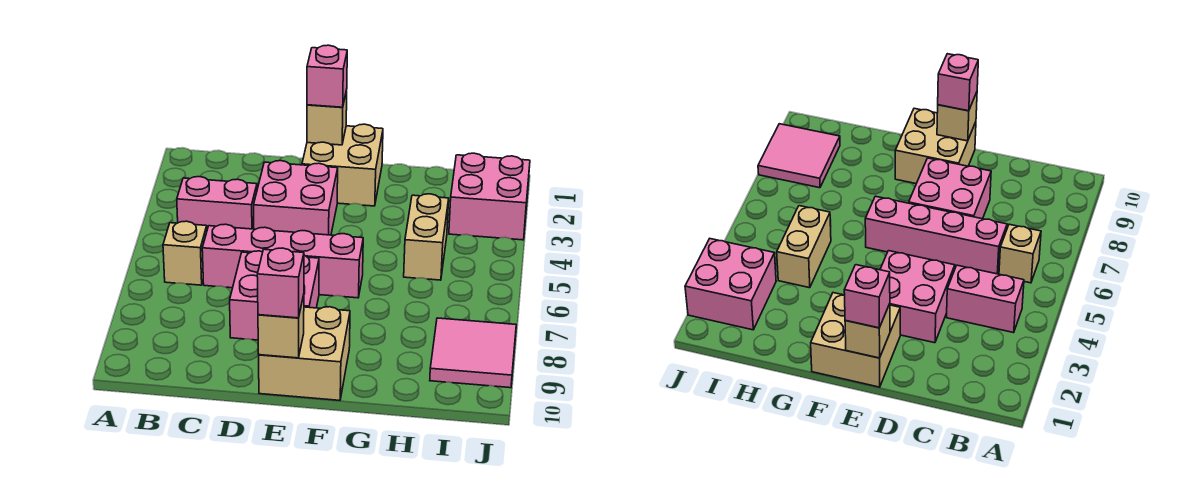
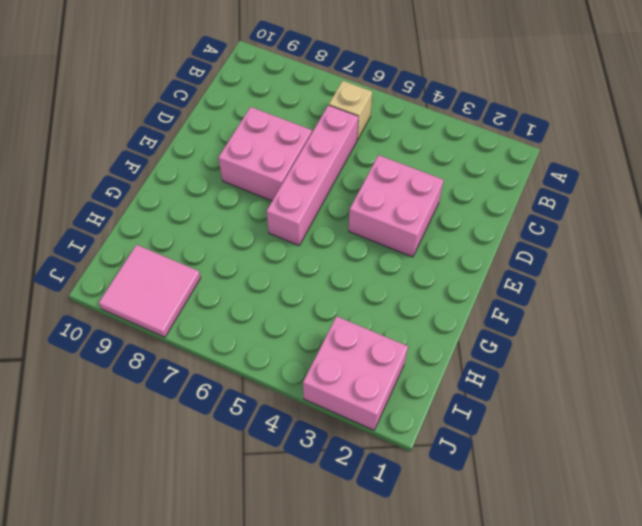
none -> pink 1x2 brick [177,177,257,229]
none -> tan 2x2 brick [302,124,383,206]
none -> tan 2x2 brick [259,307,350,400]

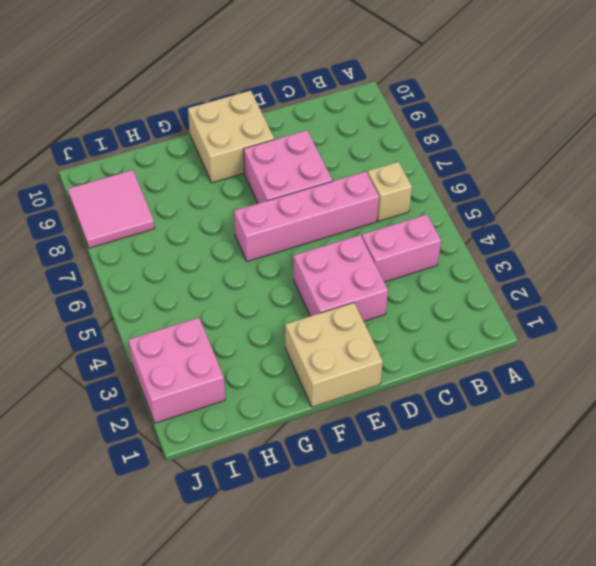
none -> tan 1x2 brick [404,194,449,280]
none -> tan 1x1 brick [307,90,347,145]
none -> tan 1x1 brick [258,295,304,358]

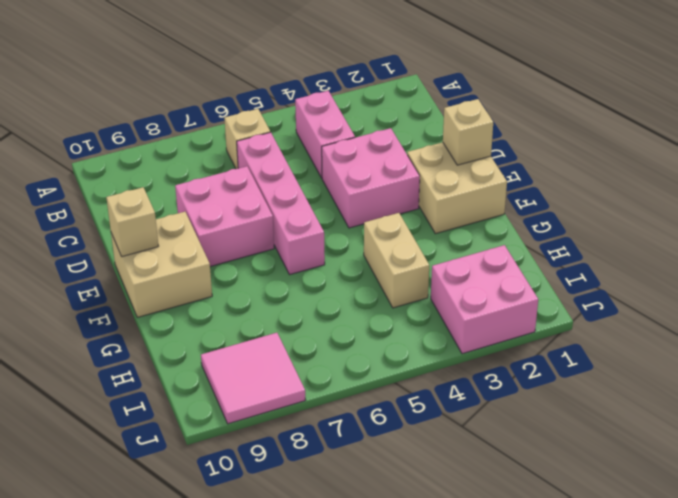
tan 1x2 brick [364,213,429,308] -> tan 1x2 brick turned to [404,194,449,280]
none -> pink 1x1 brick [307,45,347,107]
none -> pink 1x1 brick [257,248,304,318]

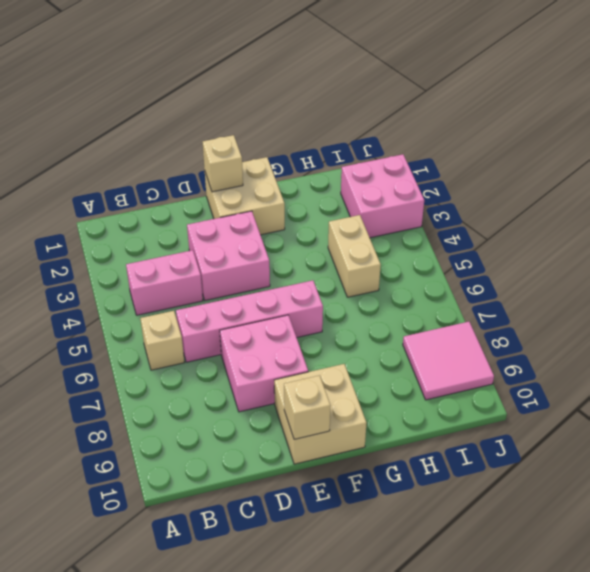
none -> pink 1x1 brick [307,45,347,107]
none -> pink 1x1 brick [257,248,304,318]

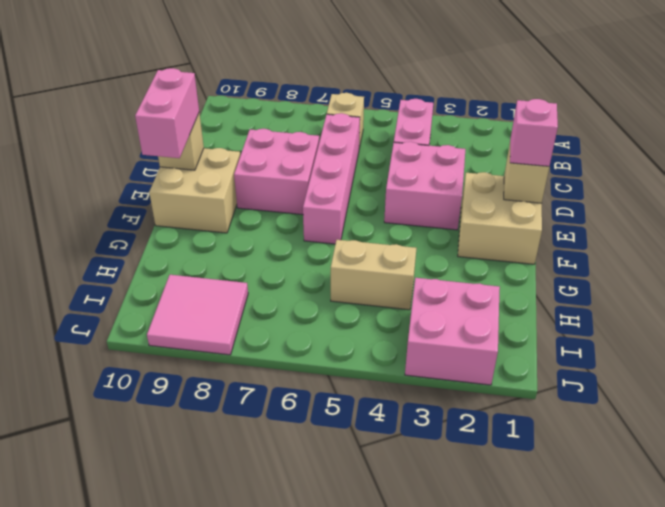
pink 1x2 brick [135,68,199,158] -> pink 1x1 brick [257,248,304,318]

